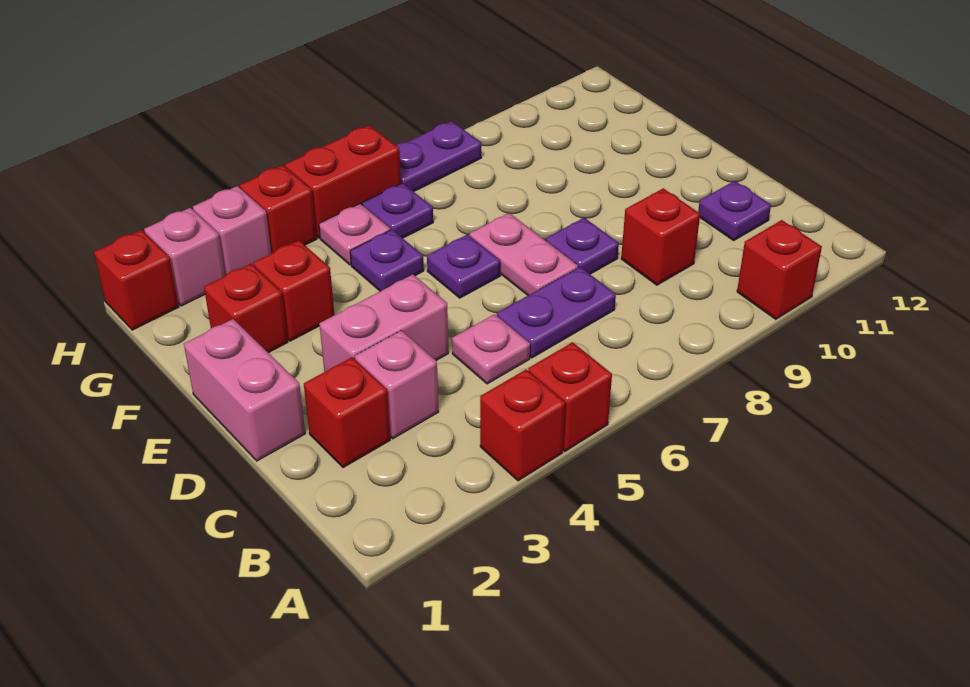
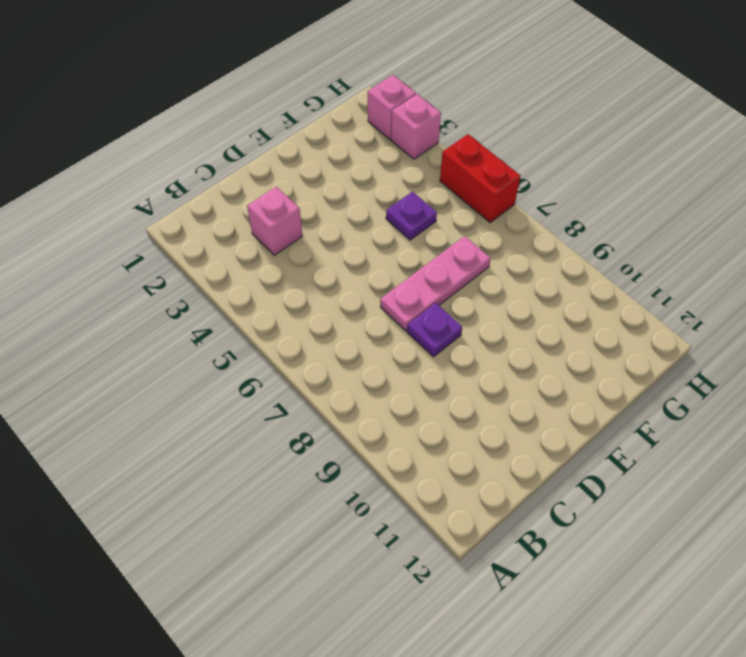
pink 1x3 plate [380,236,491,331] -> pink 1x2 plate [470,213,578,295]
none -> red 1x1 brick [480,370,565,481]
none -> red 1x1 brick [528,342,612,451]
none -> red 1x1 brick [737,220,822,319]

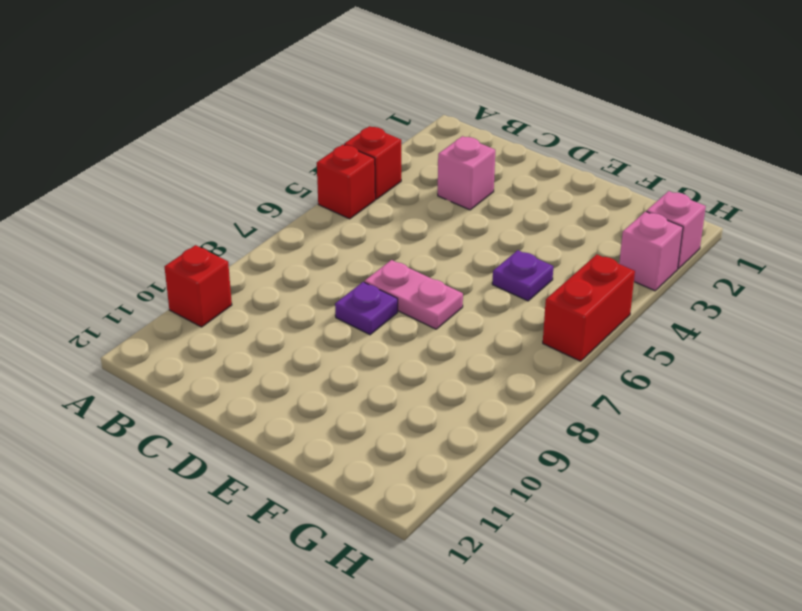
none -> red 1x1 brick [304,357,390,468]
none -> pink 1x1 plate [452,314,530,384]
none -> purple 1x2 plate [497,267,616,358]

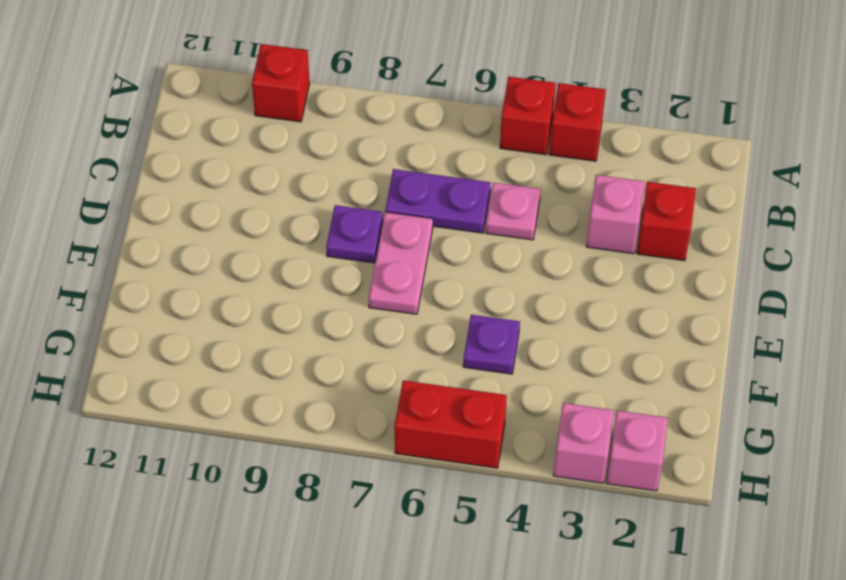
none -> red 1x1 brick [621,188,700,285]
none -> purple 1x1 plate [698,181,771,240]
none -> pink 1x2 brick [184,319,305,461]

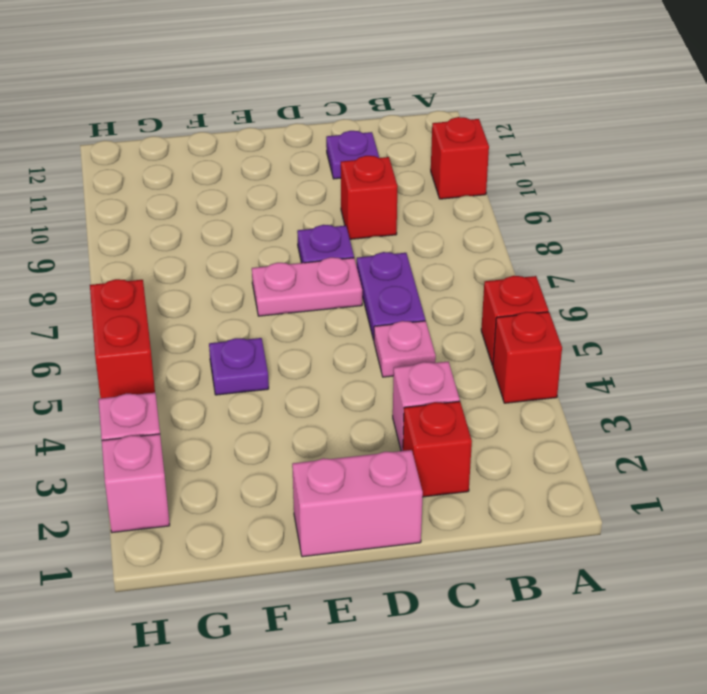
none -> pink 1x2 brick [319,274,448,372]
none -> purple 1x1 plate [427,235,500,298]
none -> red 1x1 brick [204,264,288,353]

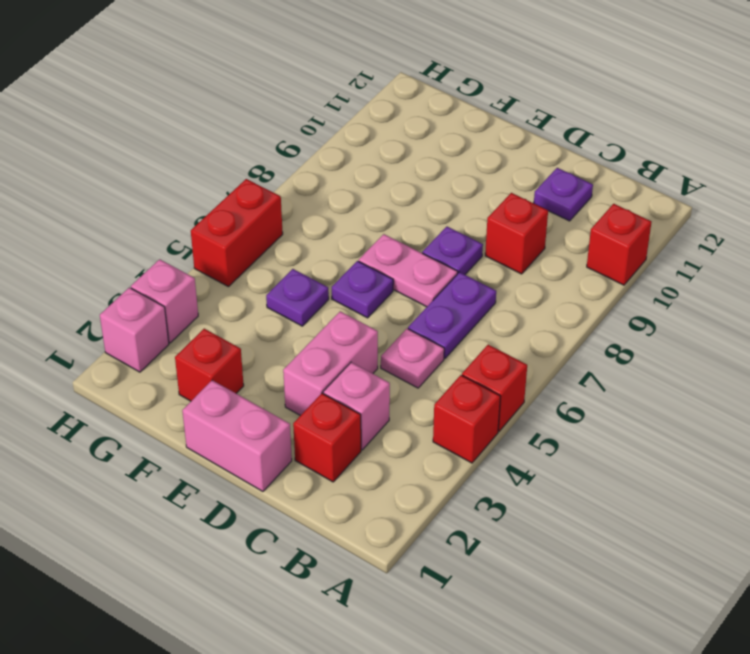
none -> red 1x1 brick [253,240,334,341]
none -> pink 1x1 plate [319,204,390,265]
none -> purple 1x1 plate [362,183,433,238]

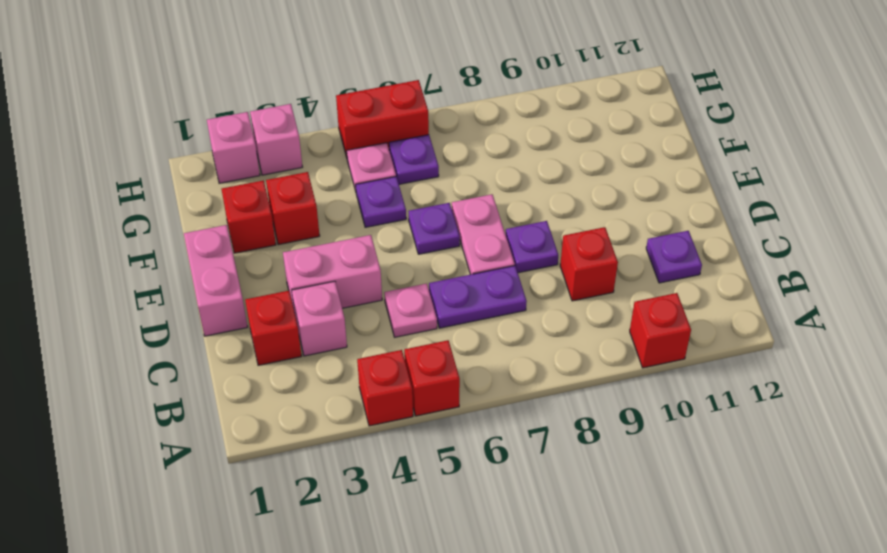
none -> red 1x1 brick [94,230,179,330]
none -> red 1x1 brick [240,165,317,253]
none -> purple 1x2 plate [396,121,481,192]

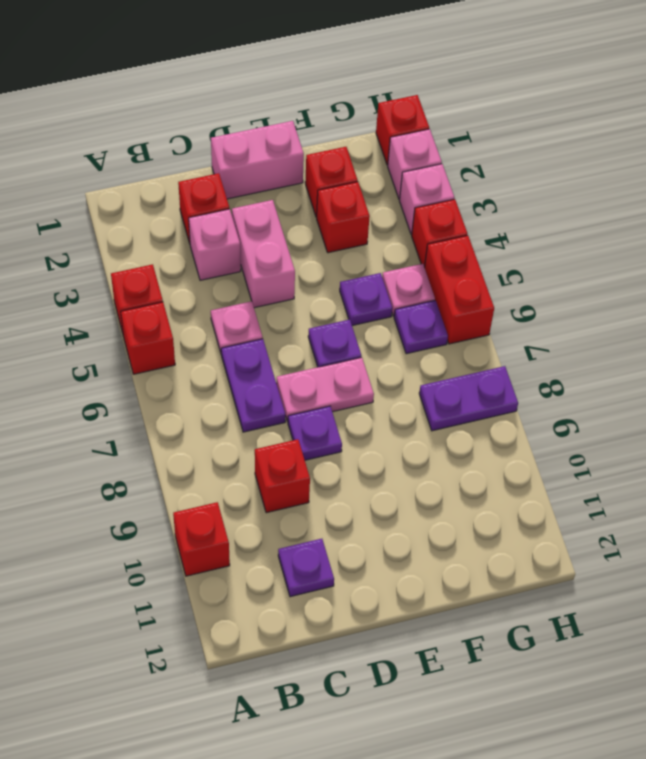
purple 1x2 plate [419,366,518,431] -> purple 1x2 plate turned to [396,121,481,192]

